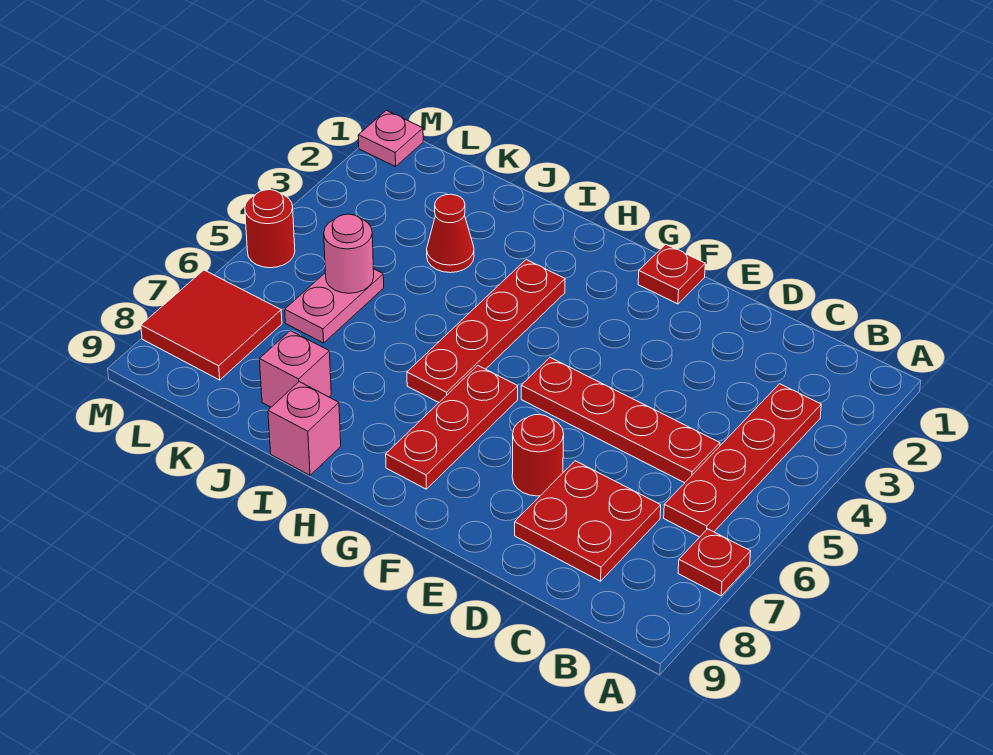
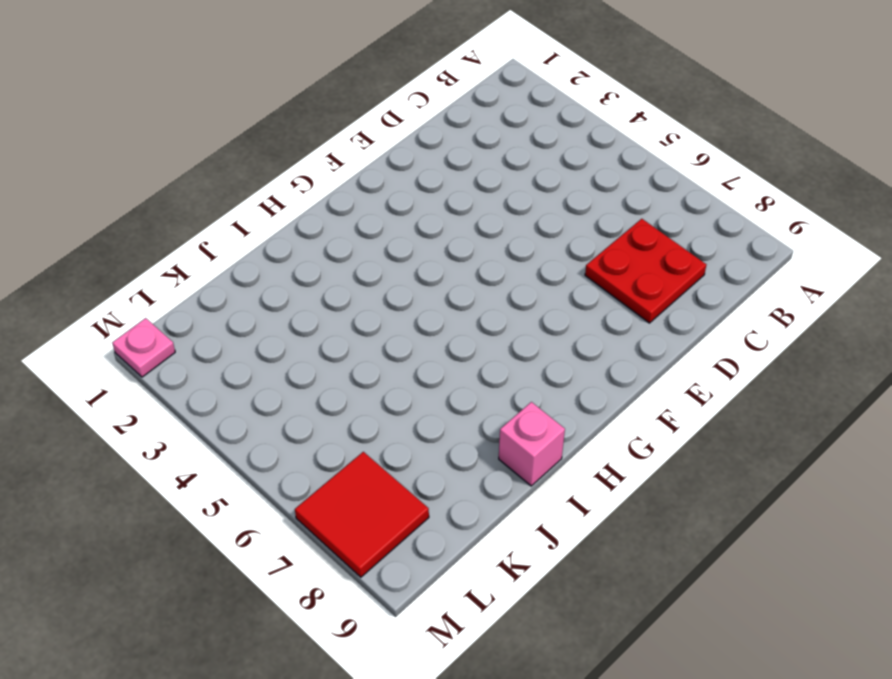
none -> red 1x1 plate [678,529,751,596]
none -> red 1x4 plate [664,384,821,537]
none -> red 1x4 plate [521,358,720,483]

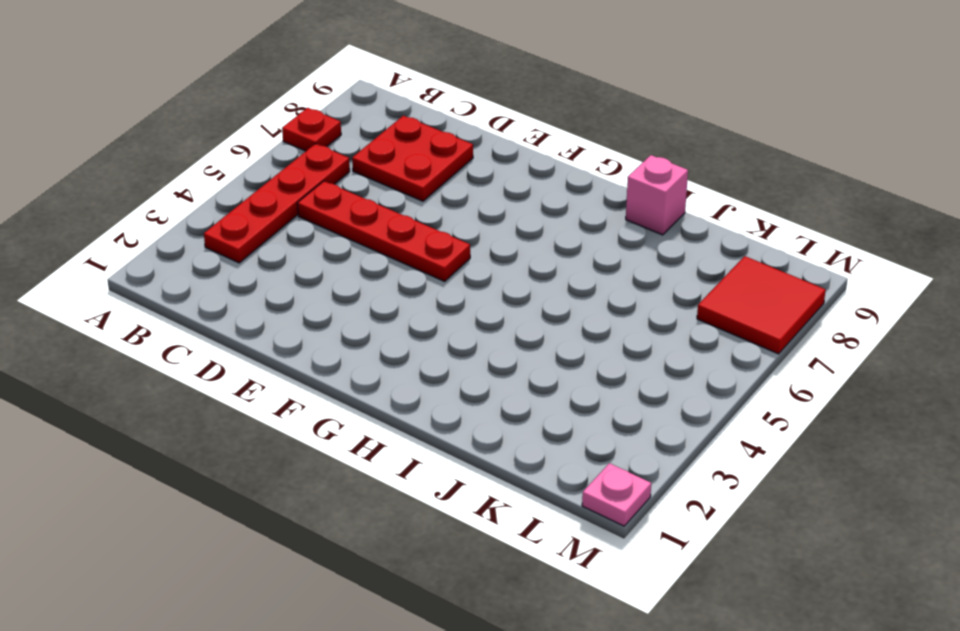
none -> red 1x1 round brick [512,415,564,496]
none -> red 1x1 plate [638,244,705,304]
none -> red 1x3 plate [386,366,518,489]

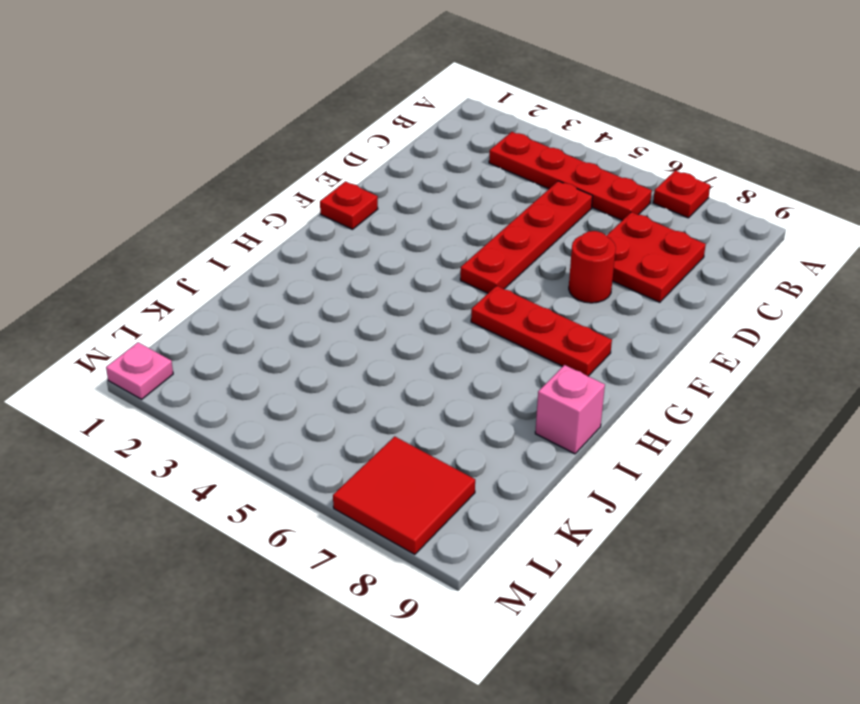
none -> red 1x4 plate [407,260,565,402]
none -> red 1x1 cone [427,194,474,273]
none -> pink 1x1 brick [259,331,331,407]

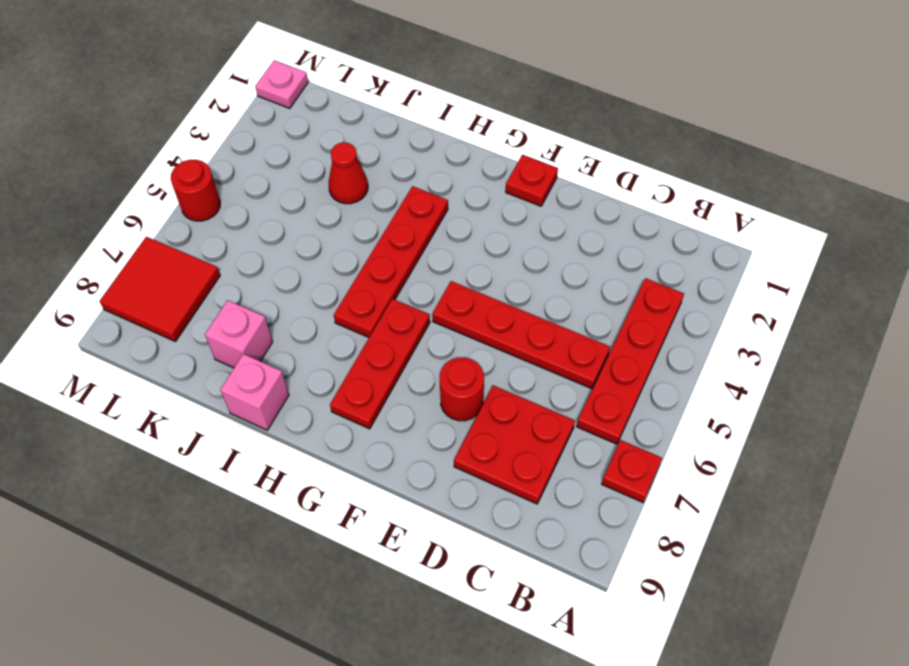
none -> pink 1x2 plate [285,269,384,343]
none -> pink 1x1 round brick [324,214,374,293]

